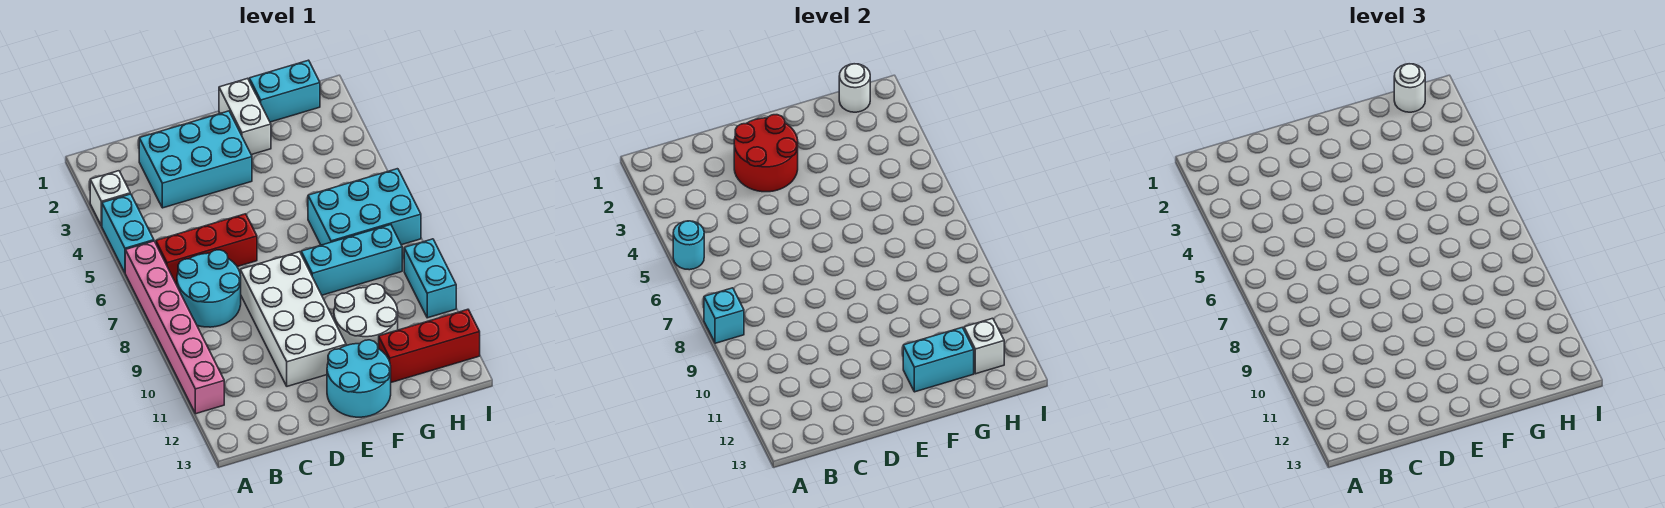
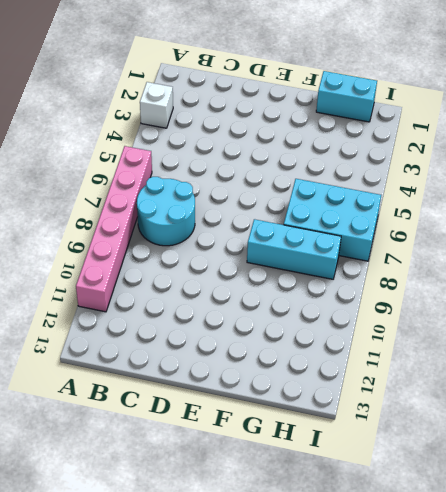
none -> cyan 1x2 brick [102,194,154,272]
none -> red 1x3 brick [156,214,257,285]
none -> cyan 2x3 brick [139,111,252,208]

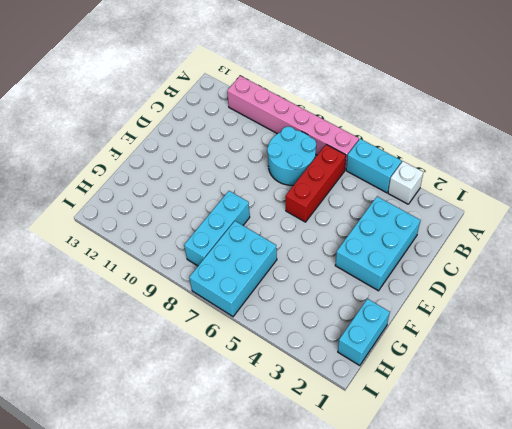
none -> white 2x4 brick [240,252,346,386]
none -> cyan 2x2 round brick [327,340,391,417]
none -> white 1x2 brick [219,78,271,155]

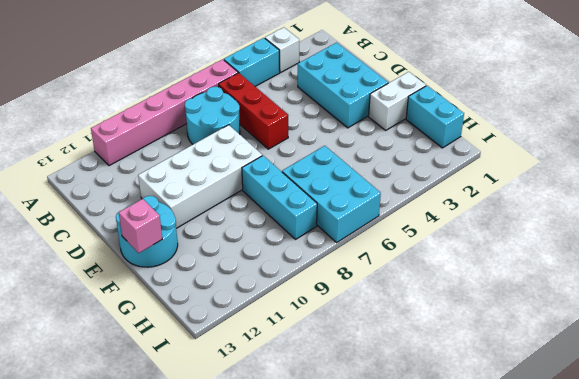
pink 1x1 brick [119,199,162,253] -> none
none -> white 2x2 round brick [334,284,398,349]
none -> red 1x3 brick [379,309,480,382]
none -> cyan 1x2 brick [404,239,456,318]

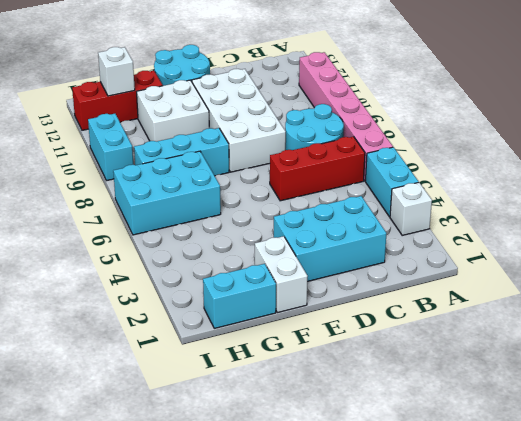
white 2x2 brick [137,80,209,142] -> white 2x2 round brick [334,284,398,349]
none -> cyan 1x1 round brick [673,221,704,270]
none -> cyan 1x1 brick [704,288,744,343]
none -> red 2x2 round brick [734,115,798,192]

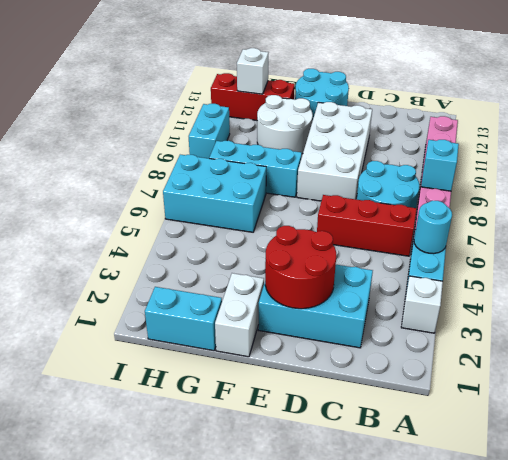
none -> cyan 1x2 brick [903,327,974,392]
none -> white 1x1 round brick [839,64,870,112]
none -> white 1x1 round brick [1394,64,1425,112]

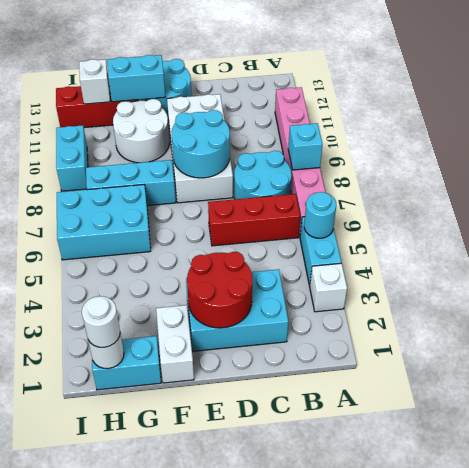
cyan 2x2 round brick [172,110,230,178] -> none

